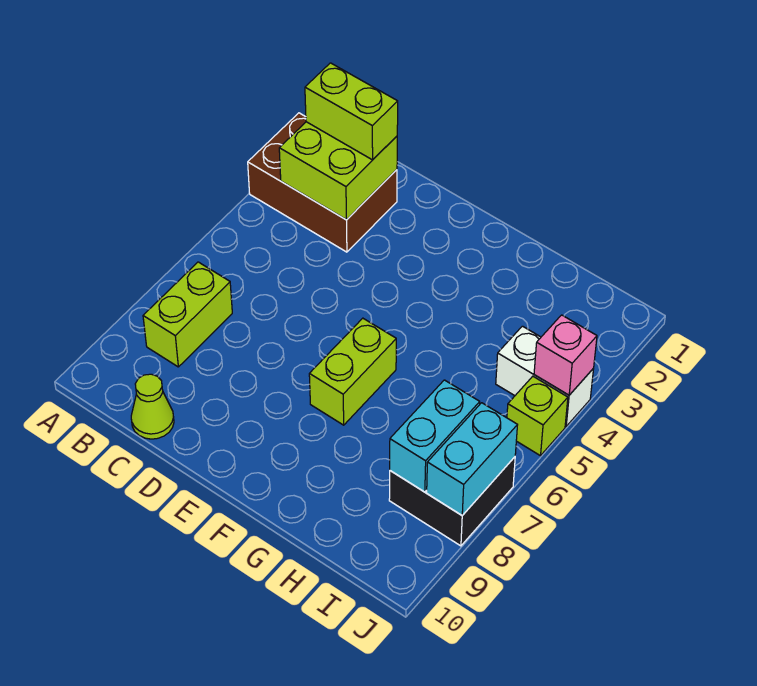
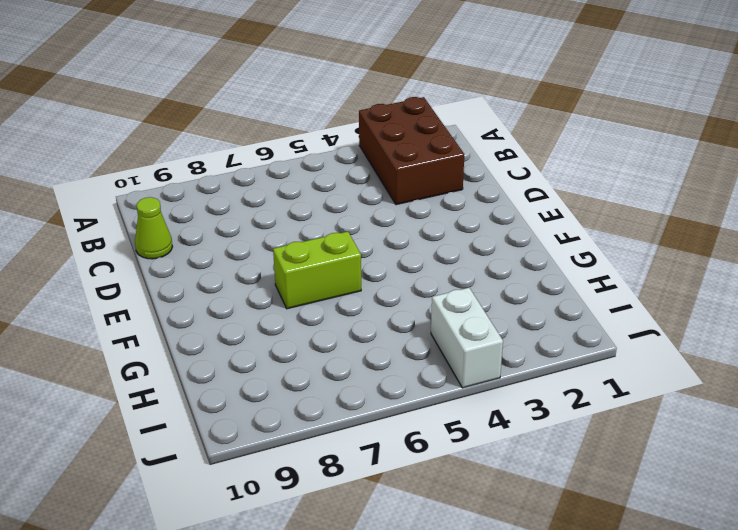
none -> lime 1x2 brick [143,262,232,367]
none -> black 2x2 brick [389,457,515,546]
none -> lime 1x1 brick [507,376,568,456]

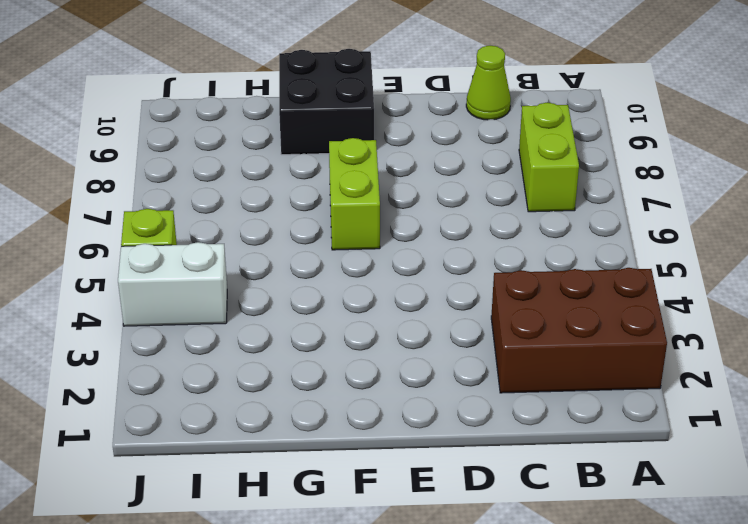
black 2x2 brick [279,49,374,155] -> black 2x2 brick moved to [389,457,515,546]
none -> lime 2x2 brick [279,122,397,220]
none -> cyan 1x2 brick [390,380,480,492]
none -> pink 1x1 brick [534,315,597,395]

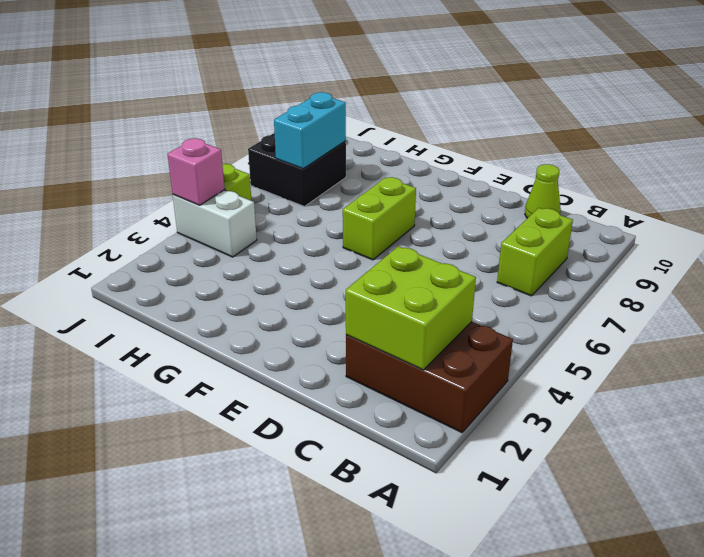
none -> cyan 1x2 brick [427,403,517,515]
none -> lime 1x2 brick [305,63,398,160]

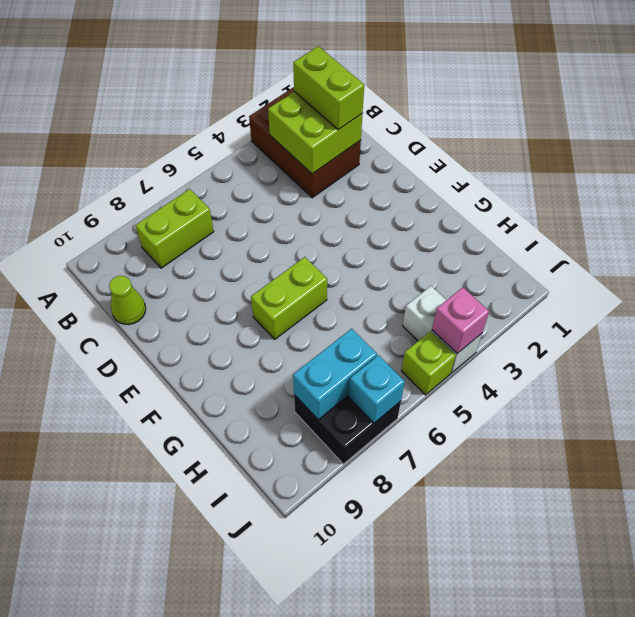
cyan 1x1 brick [349,355,405,423] -> cyan 1x2 brick [427,403,517,515]

